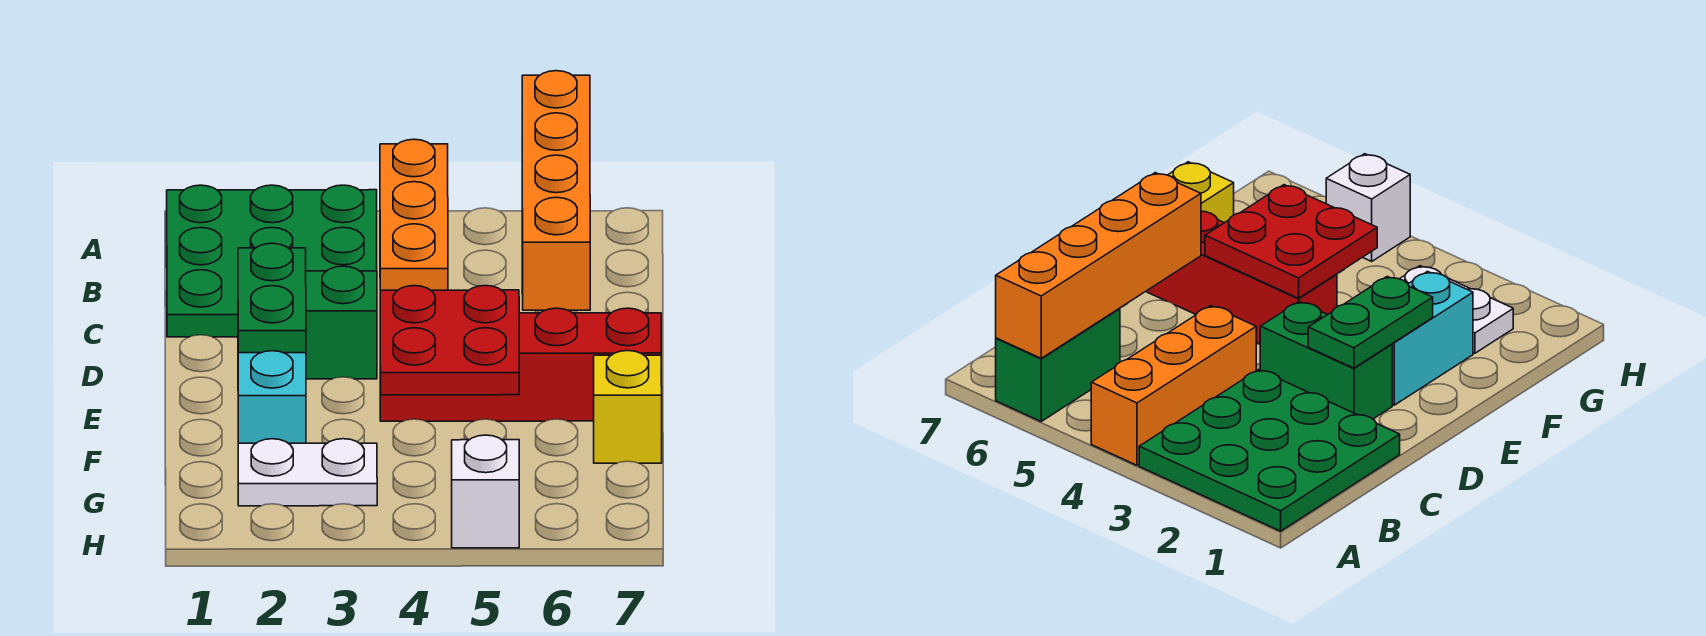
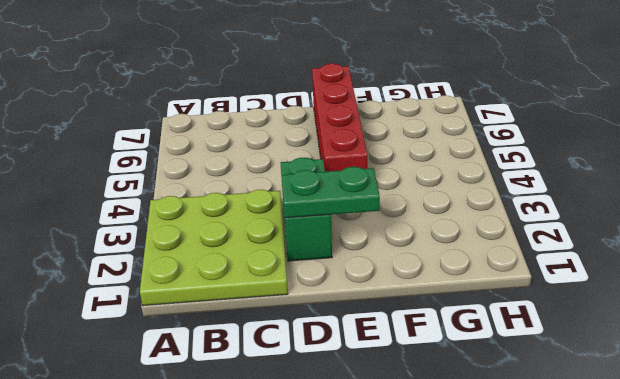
lime 3x3 plate [140,190,288,306] -> green 3x3 plate [167,185,377,337]
none -> orange 1x3 brick [380,139,448,290]
none -> green 1x2 brick [996,308,1120,421]
none -> cyan 1x2 brick [238,351,306,443]

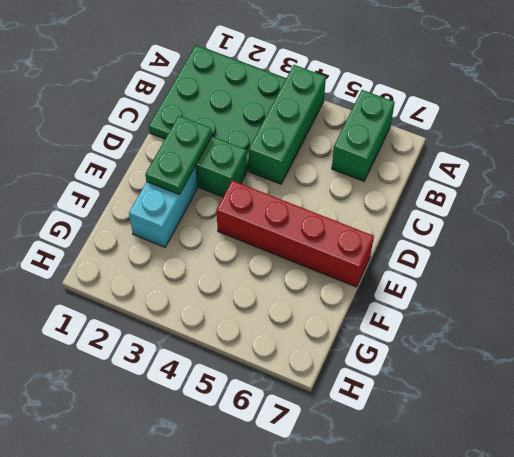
green 1x3 brick [249,65,326,184] -> orange 1x3 brick [380,139,448,290]
none -> yellow 1x1 brick [594,351,662,463]
none -> white 1x2 plate [238,439,377,506]
none -> white 1x1 brick [452,435,519,548]

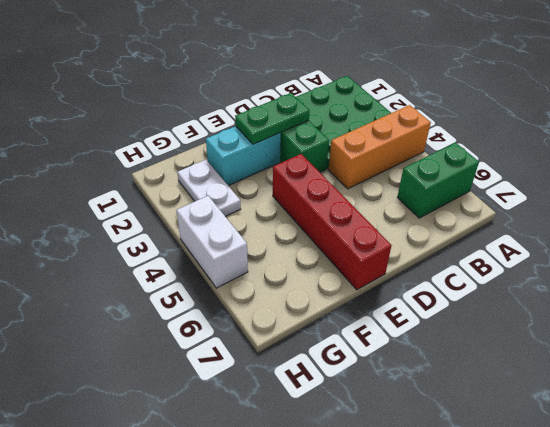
white 1x2 brick [176,196,248,288] -> white 1x1 brick [452,435,519,548]
none -> yellow 1x1 brick [594,351,662,463]
none -> orange 1x4 brick [522,71,590,310]
none -> red 2x2 plate [380,286,519,395]

